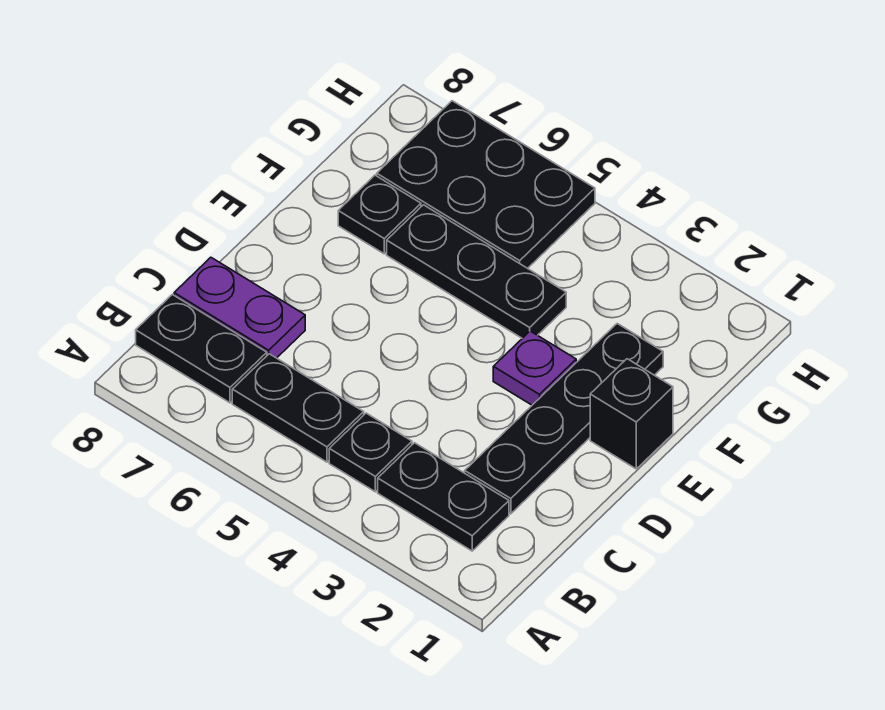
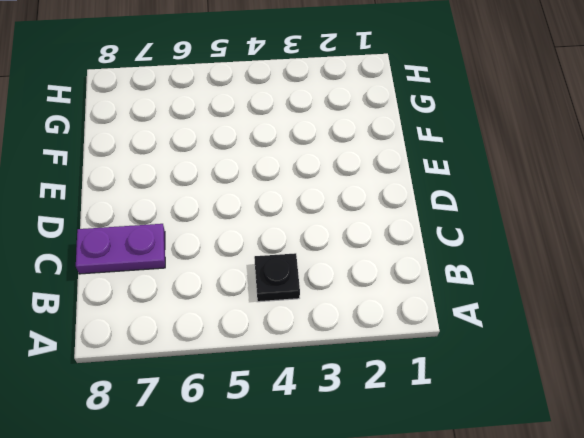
none -> black 1x2 plate [378,443,509,551]
none -> black 1x2 plate [232,354,364,462]

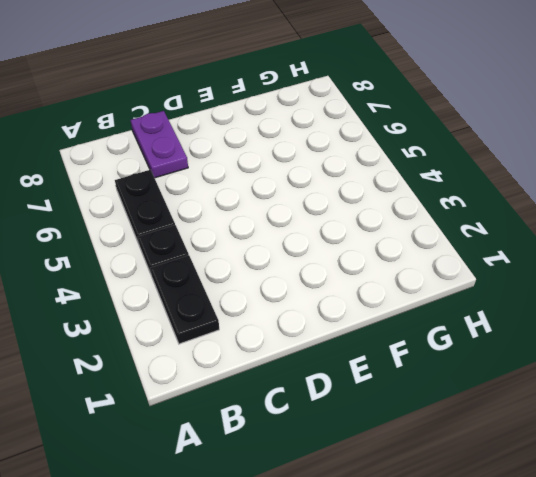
none -> black 1x2 plate [136,295,267,403]
none -> black 1x4 plate [465,324,663,514]

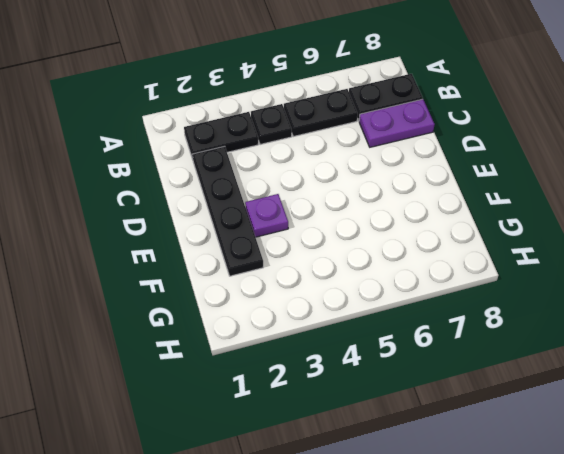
none -> black 1x1 brick [590,359,673,469]
none -> black 1x3 plate [387,205,566,338]

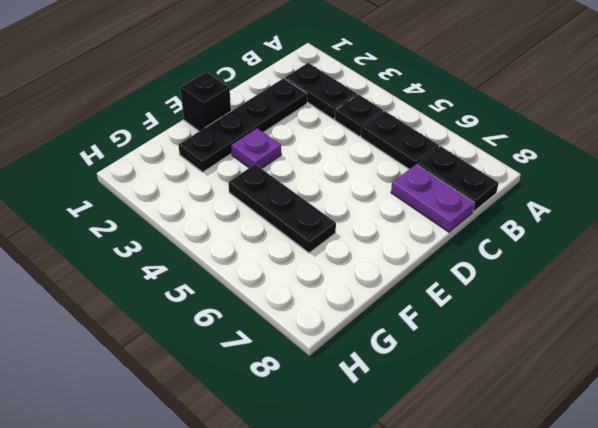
none -> black 1x1 plate [338,175,421,254]
none -> black 2x3 plate [377,101,595,268]

